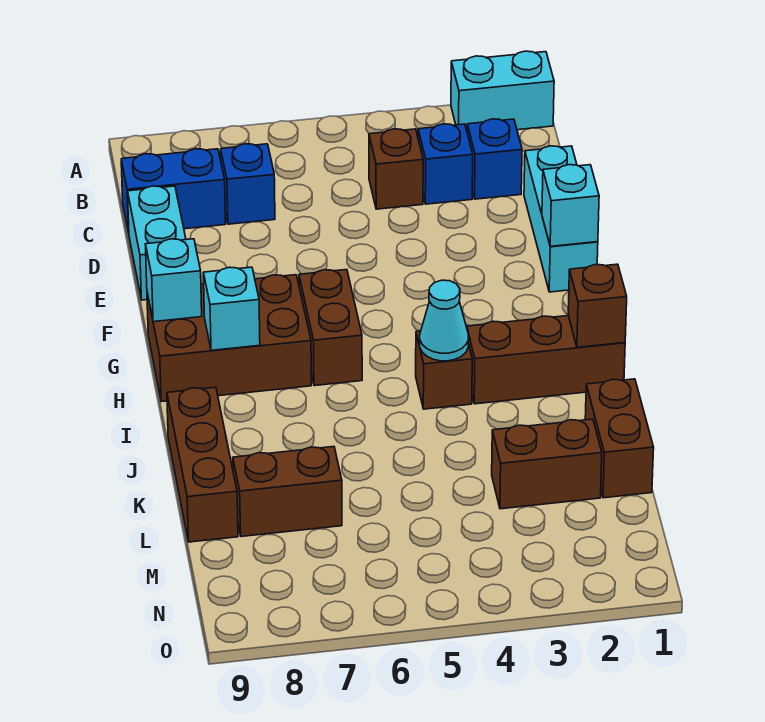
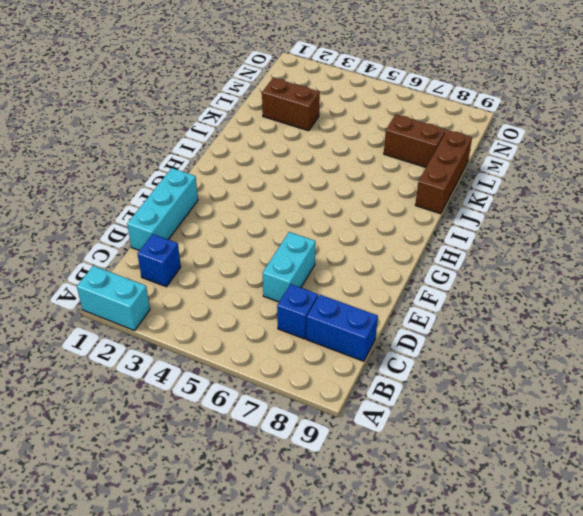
cyan 1x2 brick [263,232,315,302] -> cyan 1x2 brick moved to [128,186,186,300]
none -> blue 1x1 brick [418,124,473,204]
none -> brown 1x1 brick [369,129,423,209]
none -> brown 1x2 brick [299,270,362,386]

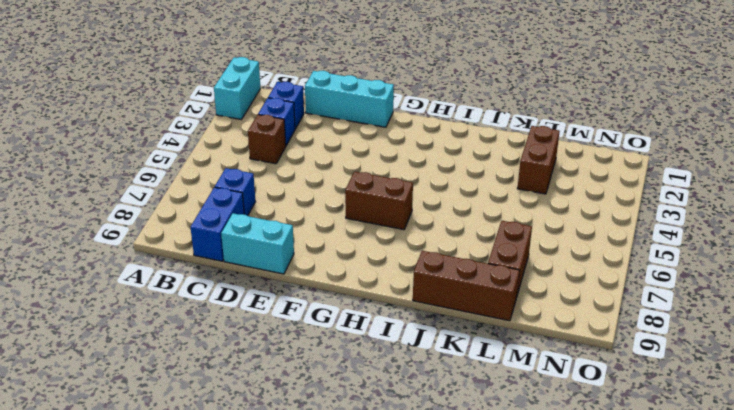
none -> brown 2x3 brick [147,275,311,402]
none -> brown 1x3 brick [467,316,625,404]
none -> brown 1x1 brick [416,331,472,409]

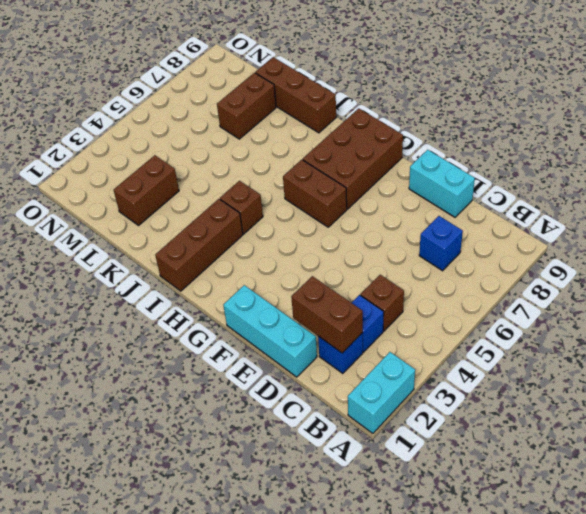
brown 1x2 brick [291,276,363,353] -> brown 1x2 brick moved to [585,379,654,498]
none -> blue 1x2 brick [121,149,226,233]
none -> cyan 1x1 brick [542,165,599,246]
none -> cyan 1x1 brick [145,239,202,322]

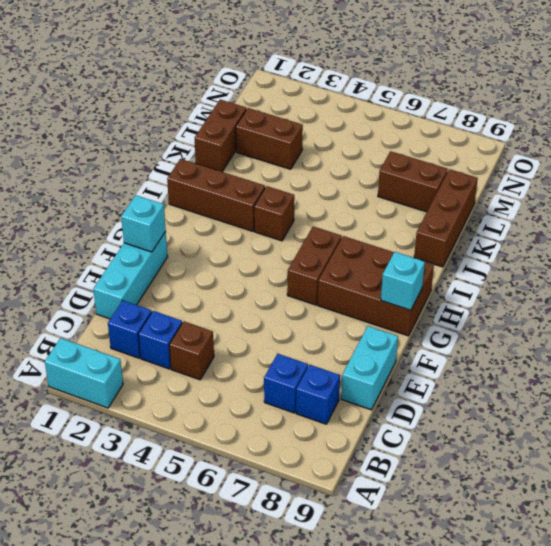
blue 1x1 brick [296,365,340,424] -> blue 1x2 brick [121,149,226,233]
none -> cyan 1x1 brick [203,267,260,350]
none -> brown 1x1 brick [568,264,627,347]
none -> cyan 1x1 cone [420,280,468,361]

